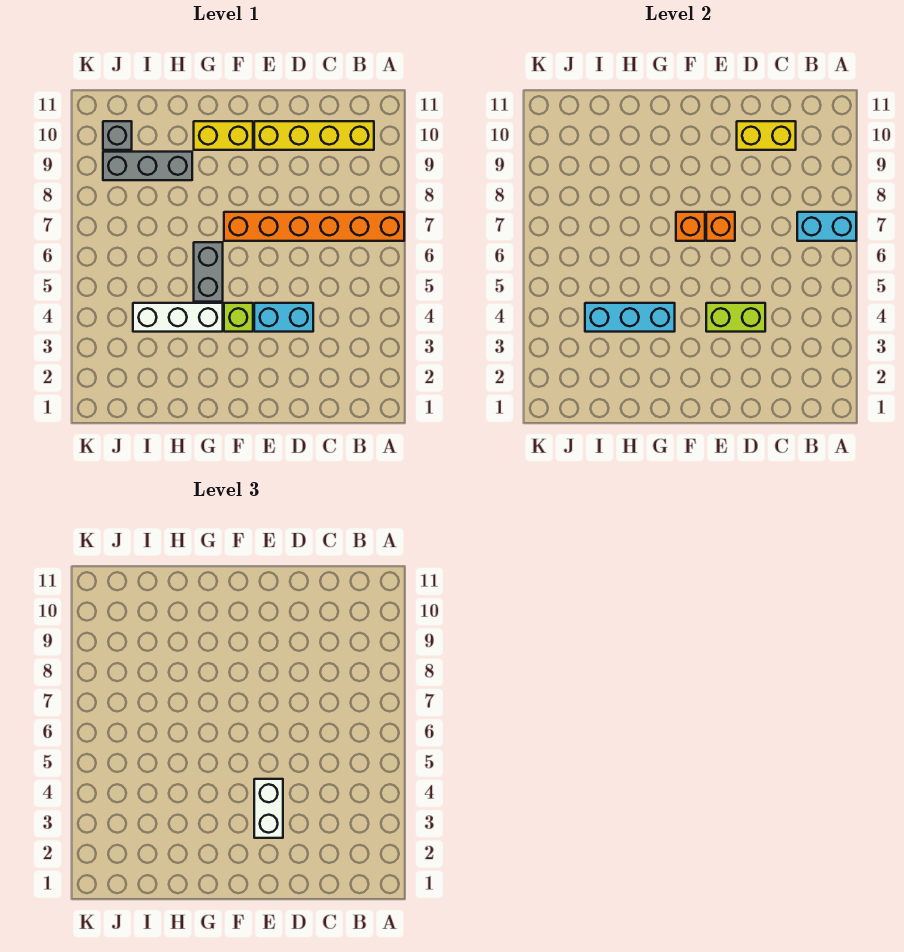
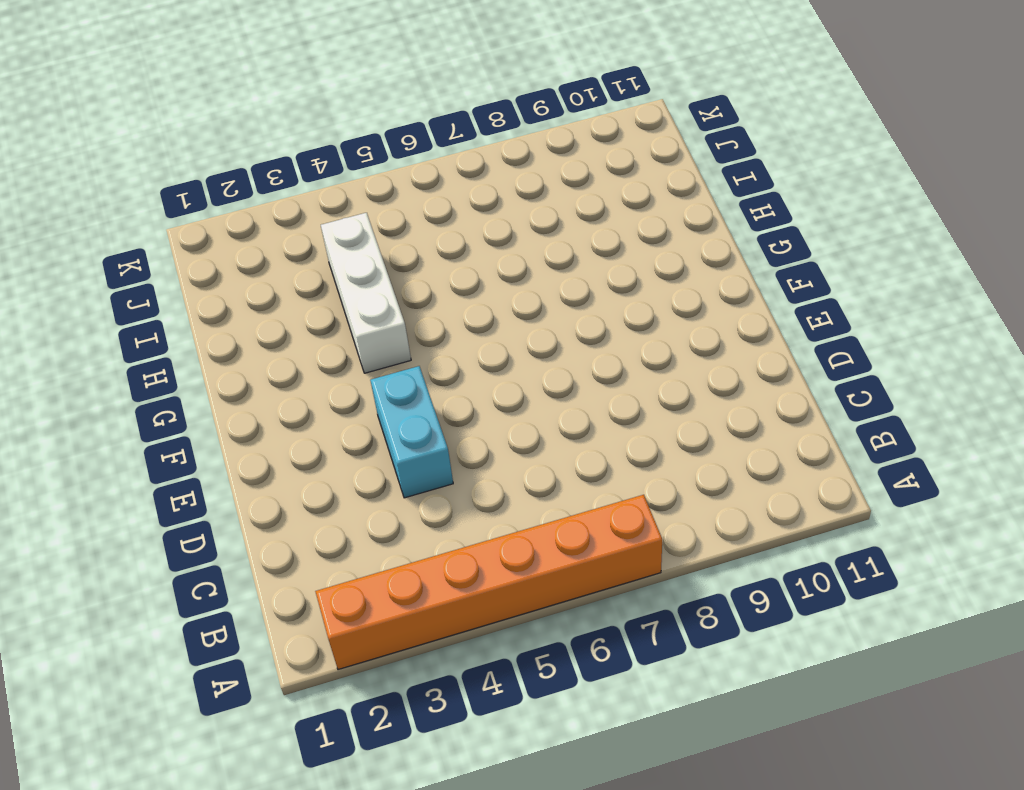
orange 1x6 brick [315,495,662,670] -> orange 1x6 brick turned to [224,212,404,241]
none -> yellow 1x4 brick [254,121,374,150]
none -> lime 1x1 brick [224,303,253,332]
none -> yellow 1x2 brick [194,121,253,150]

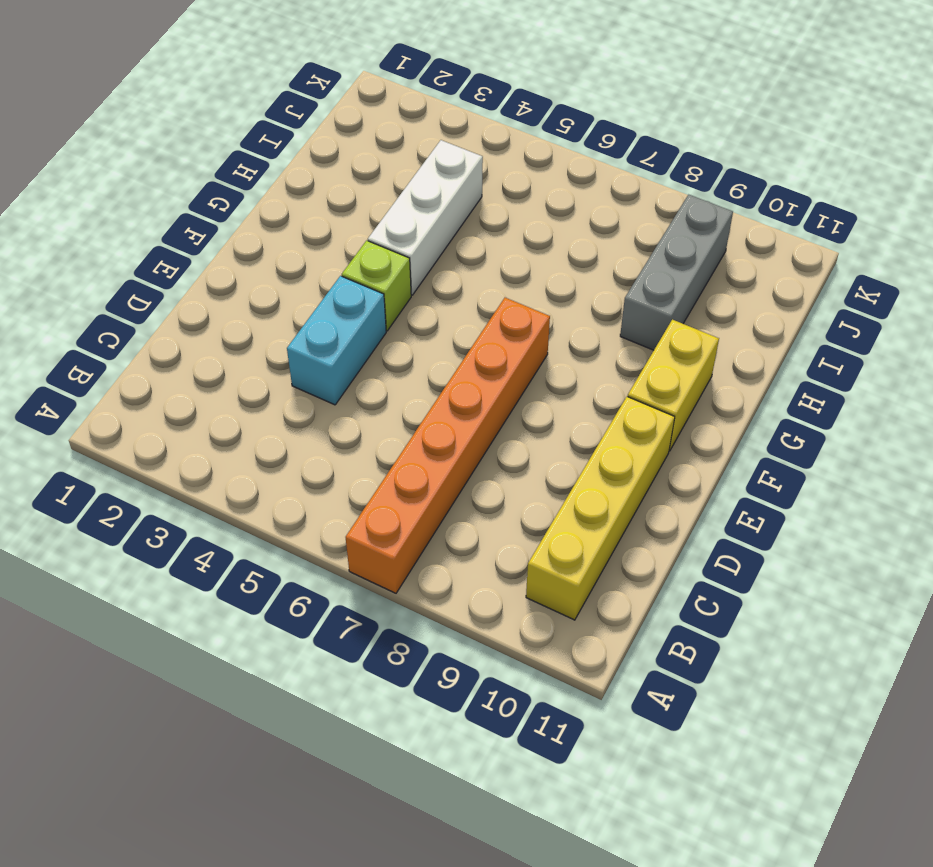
none -> grey 1x2 brick [194,242,223,302]
none -> grey 1x1 brick [103,121,132,150]
none -> cyan 1x2 brick [797,212,856,241]

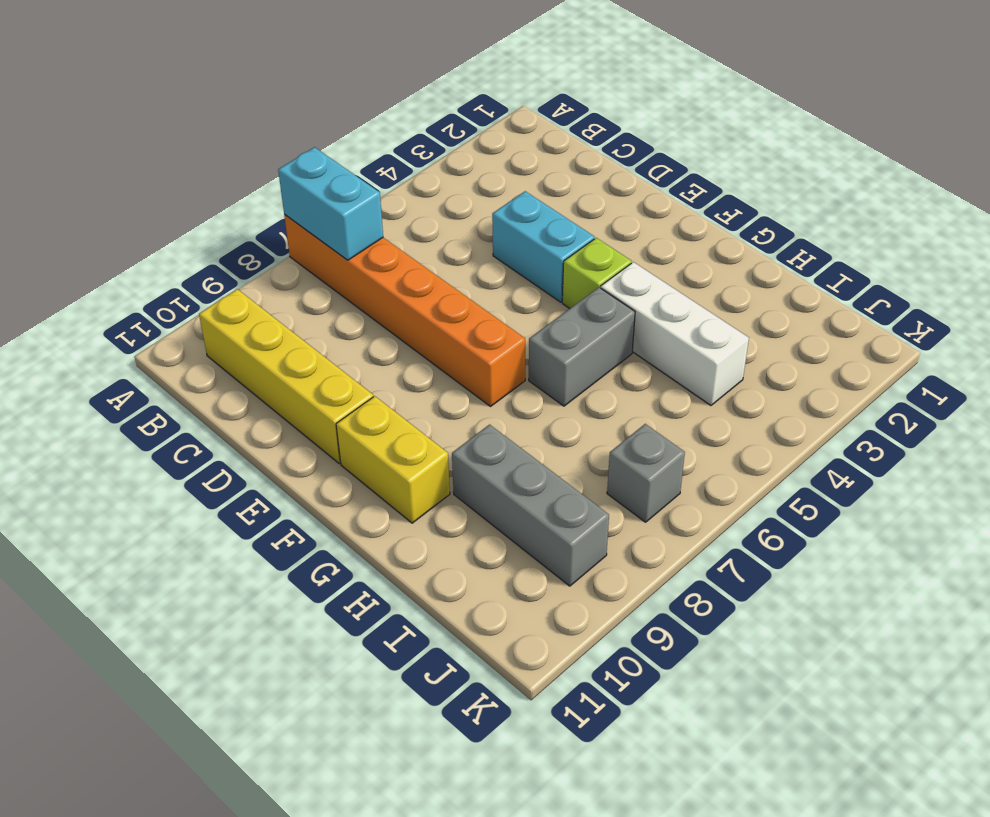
grey 1x1 brick [607,424,685,522] -> grey 1x1 brick moved to [103,121,132,150]
none -> yellow 1x2 brick [737,121,796,150]
none -> lime 1x2 brick [706,303,765,332]
none -> orange 1x1 brick [706,212,735,241]

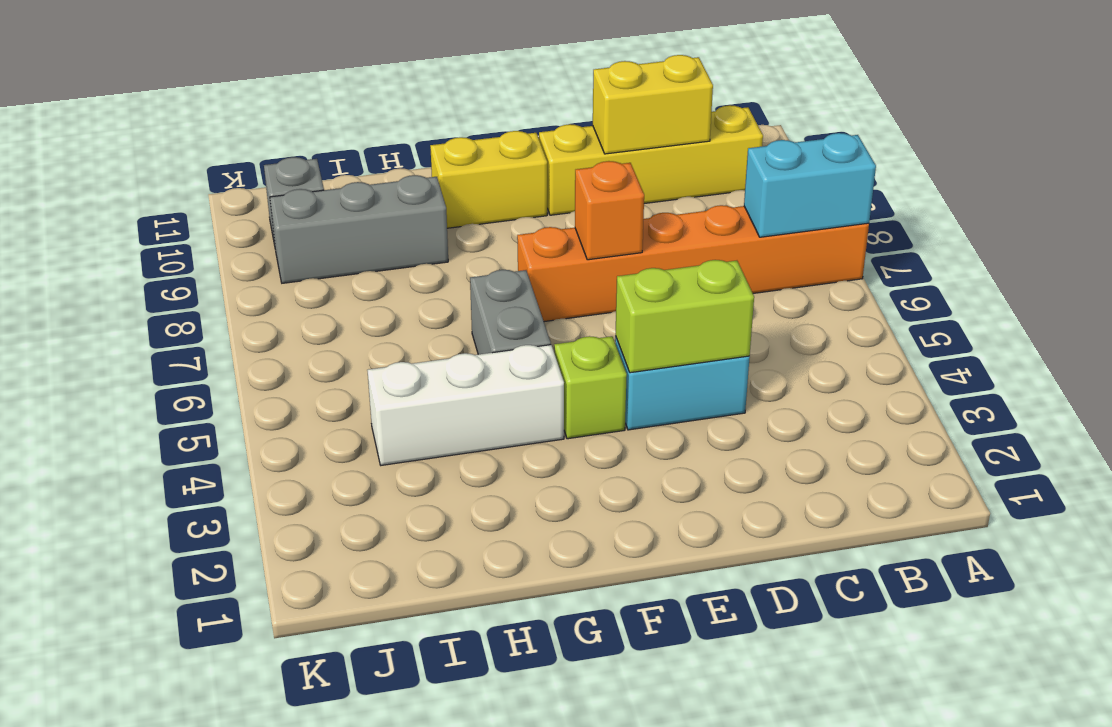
none -> orange 1x1 brick [676,212,705,241]
none -> cyan 1x3 brick [585,303,675,332]
none -> white 1x2 brick [254,779,283,838]

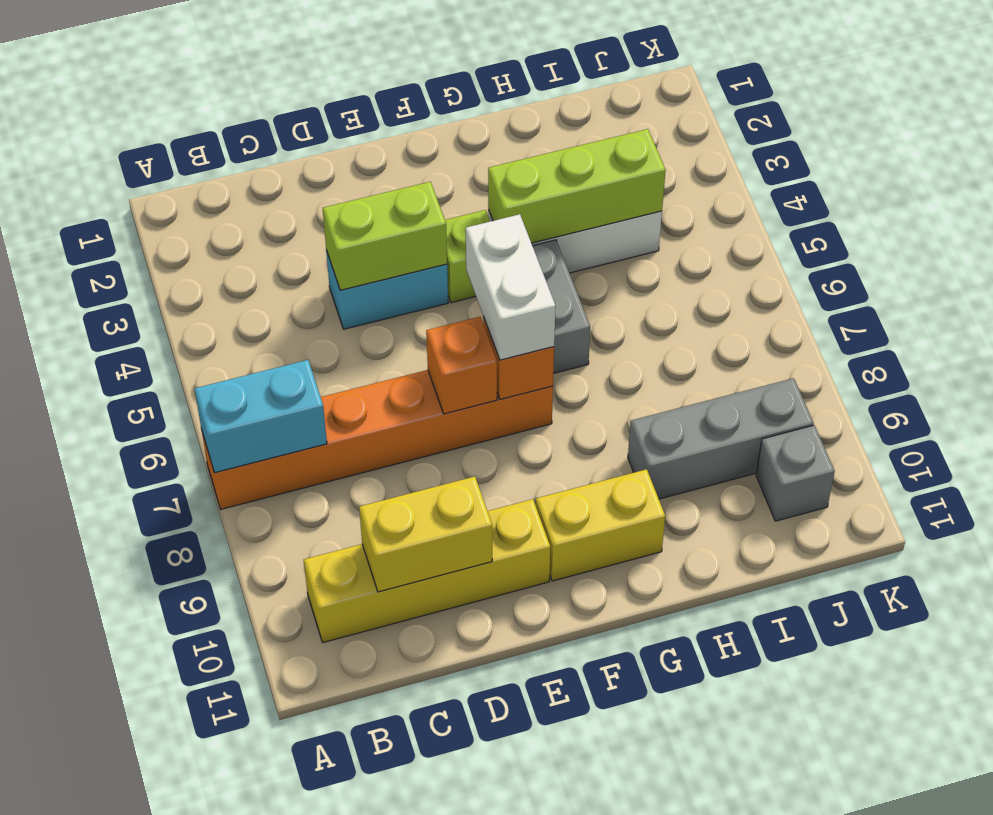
white 1x2 brick [466,214,556,360] -> white 1x2 brick moved to [254,779,283,838]
lime 1x3 brick [488,129,666,243] -> cyan 1x3 brick [585,303,675,332]

